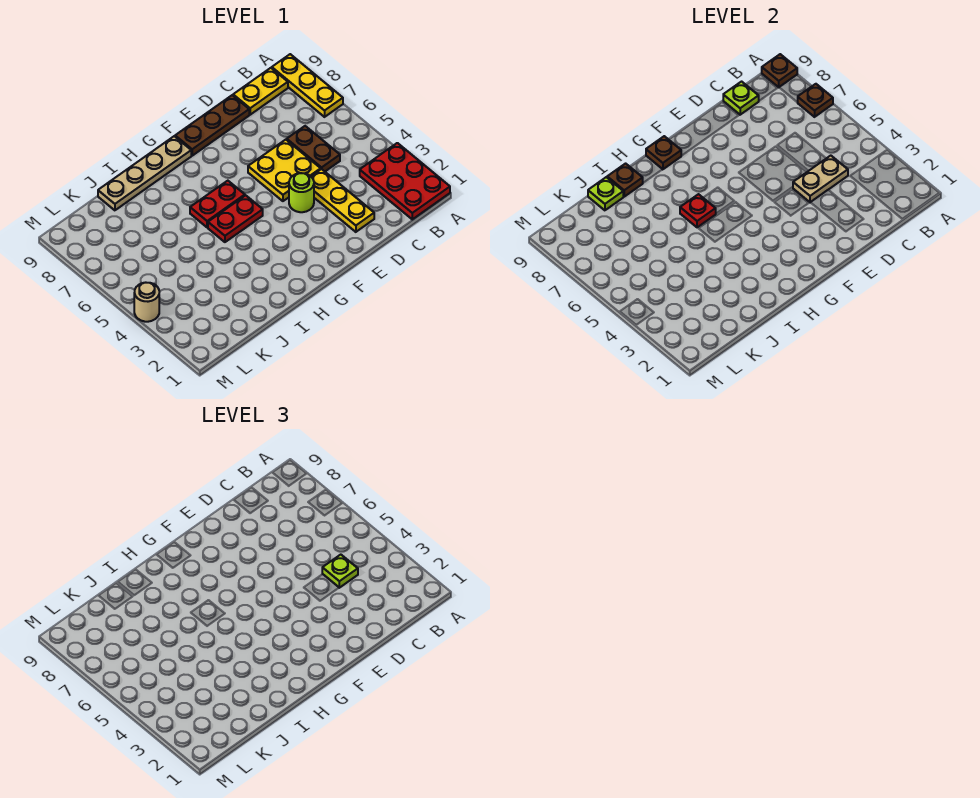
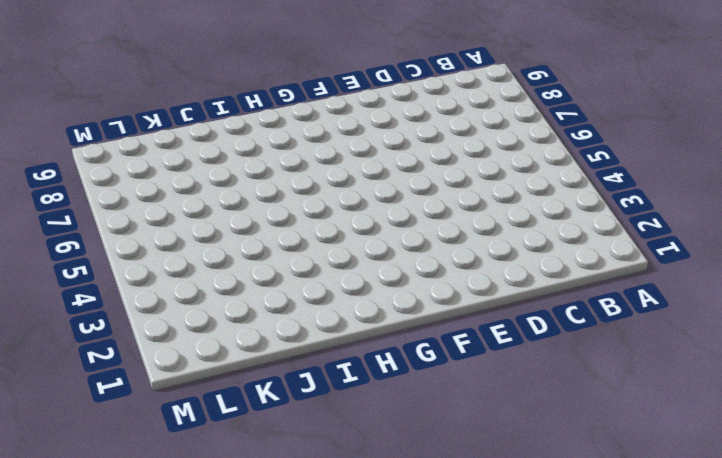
none -> red 2x3 plate [360,143,450,219]
none -> yellow 1x3 plate [272,54,343,117]
none -> yellow 1x2 plate [233,68,288,115]

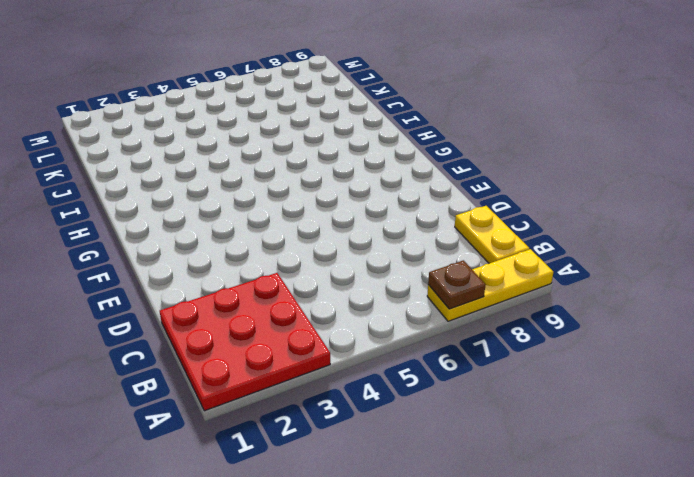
red 3x3 plate [160,273,330,411] -> red 2x3 plate [360,143,450,219]
none -> brown 1x2 plate [287,126,340,171]
none -> yellow 1x3 plate [311,169,374,232]
none -> yellow 2x2 plate [248,140,321,201]

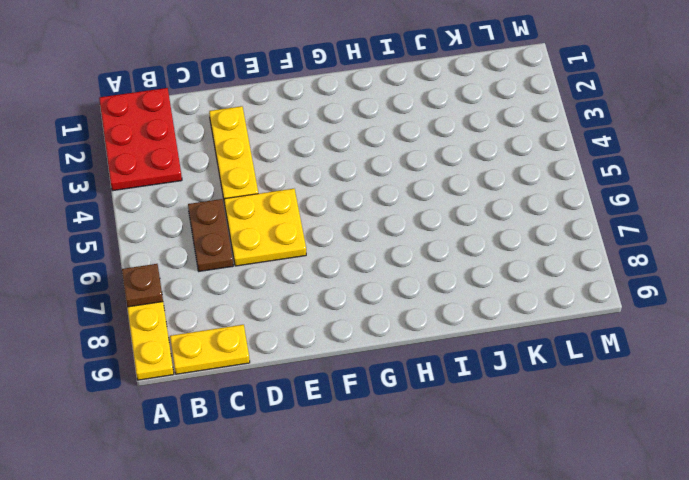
none -> brown 1x3 plate [175,95,249,156]
none -> lime 1x1 round brick [289,173,314,212]
none -> red 1x2 plate [208,195,263,242]

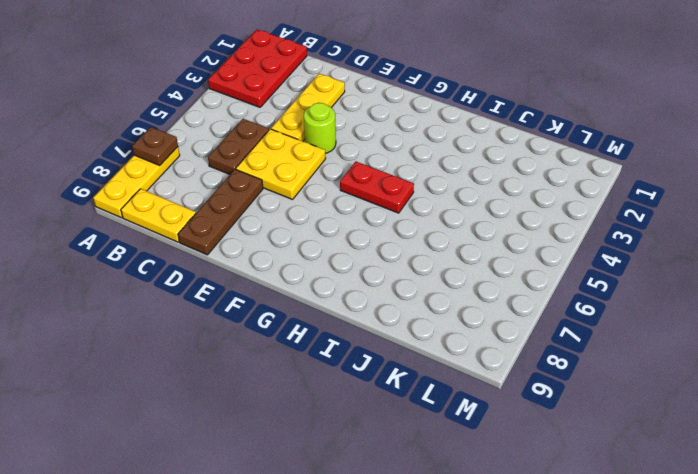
brown 1x3 plate [178,169,263,255] -> brown 1x3 plate turned to [175,95,249,156]
none -> red 1x2 plate [190,181,245,227]
none -> tan 1x4 plate [98,136,191,210]
none -> tan 1x1 round brick [134,283,159,322]

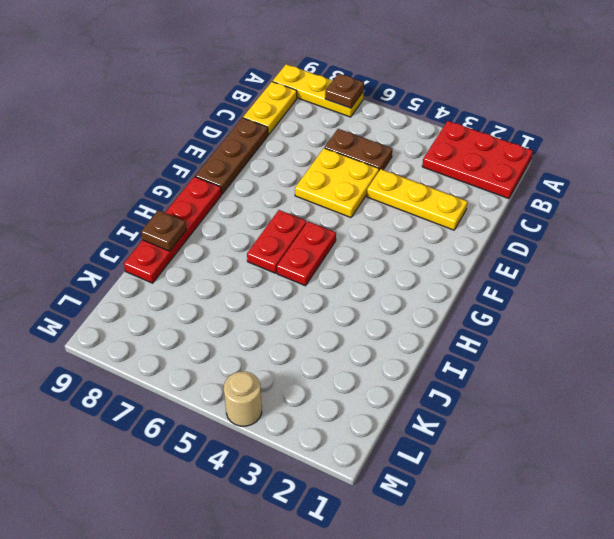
red 1x4 plate [124,177,221,283] -> tan 1x4 plate [98,136,191,210]
none -> lime 1x1 round brick [289,173,314,212]
none -> brown 1x1 plate [762,54,797,87]
none -> tan 1x2 plate [793,156,848,202]

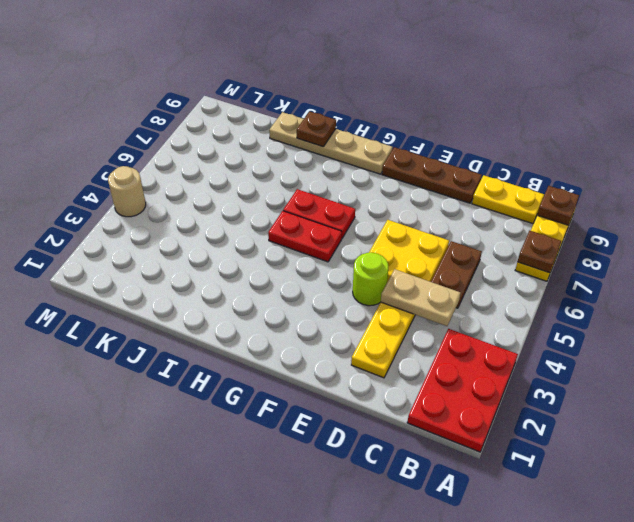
none -> lime 1x1 plate [723,82,759,115]
none -> brown 1x1 plate [646,136,681,169]
none -> red 1x1 plate [680,194,716,227]

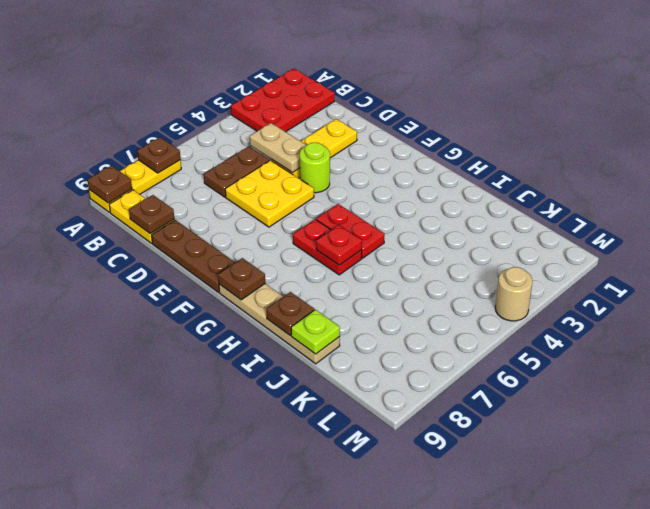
brown 1x1 plate [129,195,174,234] -> lime 1x1 plate [723,82,759,115]
none -> lime 1x1 plate [322,555,358,588]

